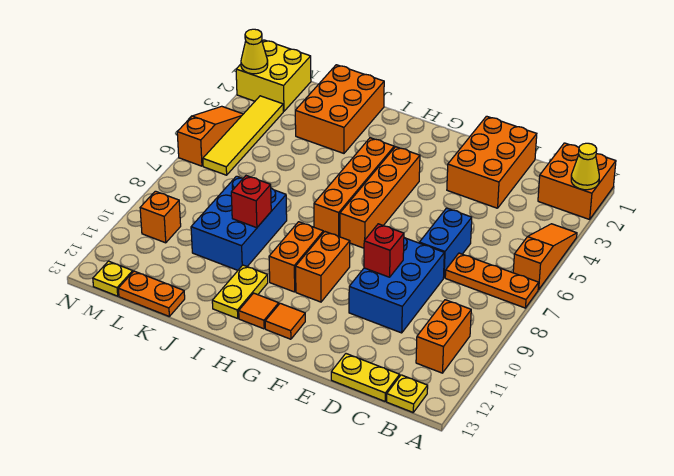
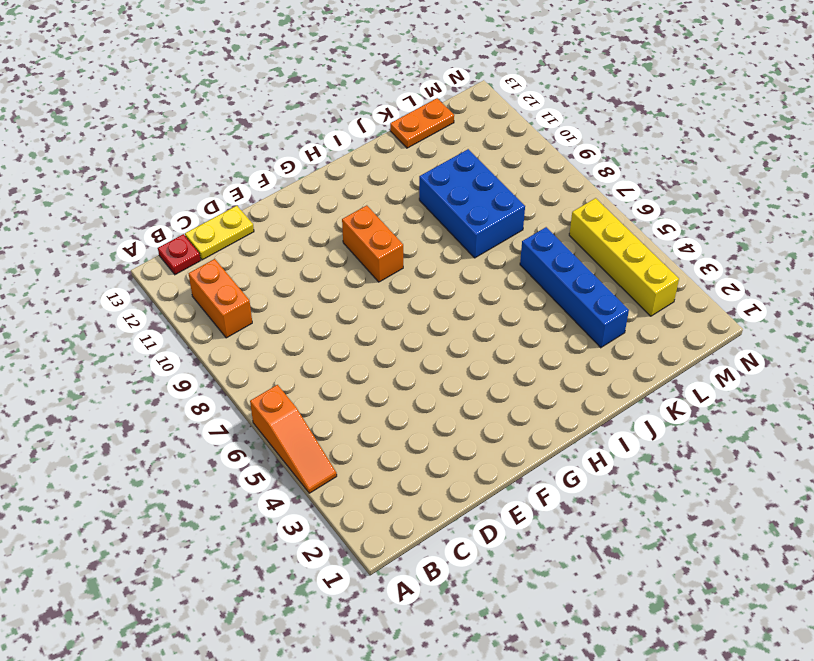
red 1x1 plate [158,234,201,275] -> yellow 1x1 plate [387,375,428,412]
blue 1x4 brick [520,227,629,348] -> orange 2x3 brick [295,65,384,153]
yellow 1x4 brick [569,198,679,316] -> yellow 1x4 tile [203,96,283,175]
none -> orange 2x2 brick [538,143,616,219]
none -> orange 1x3 plate [445,253,539,308]
none -> orange 2x3 brick [447,116,537,208]

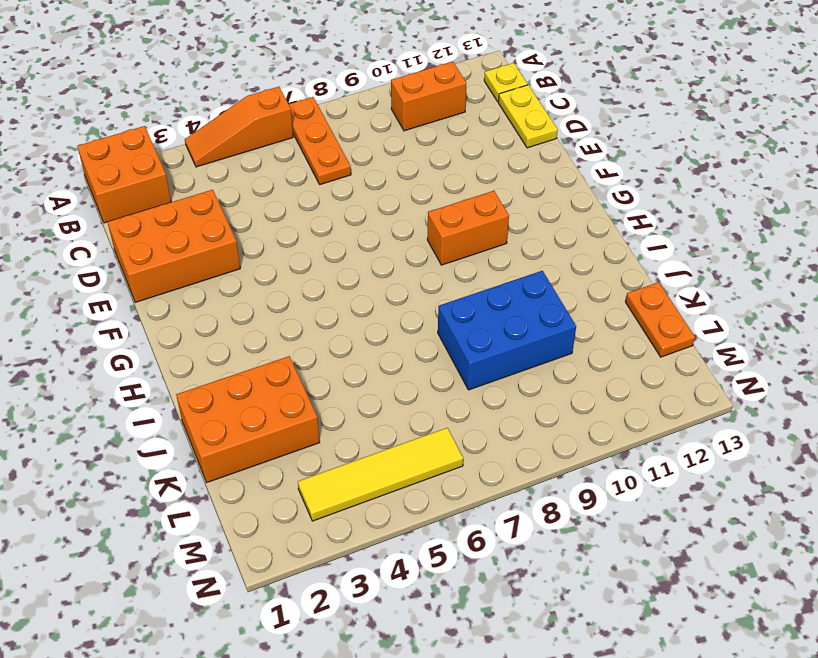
none -> blue 1x2 brick [419,208,472,278]
none -> blue 2x3 brick [349,238,444,333]
none -> orange 1x4 brick [340,147,420,248]

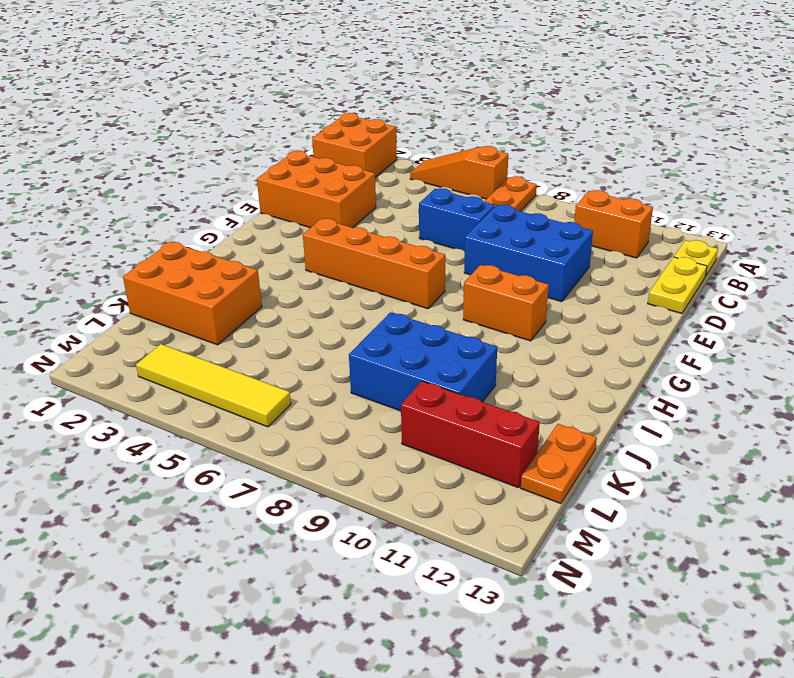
red 1x3 brick [401,381,540,488] -> none
none -> orange 1x1 tile [265,303,305,339]
none -> orange 1x4 brick [314,138,394,237]
none -> orange 1x2 brick [269,222,323,292]

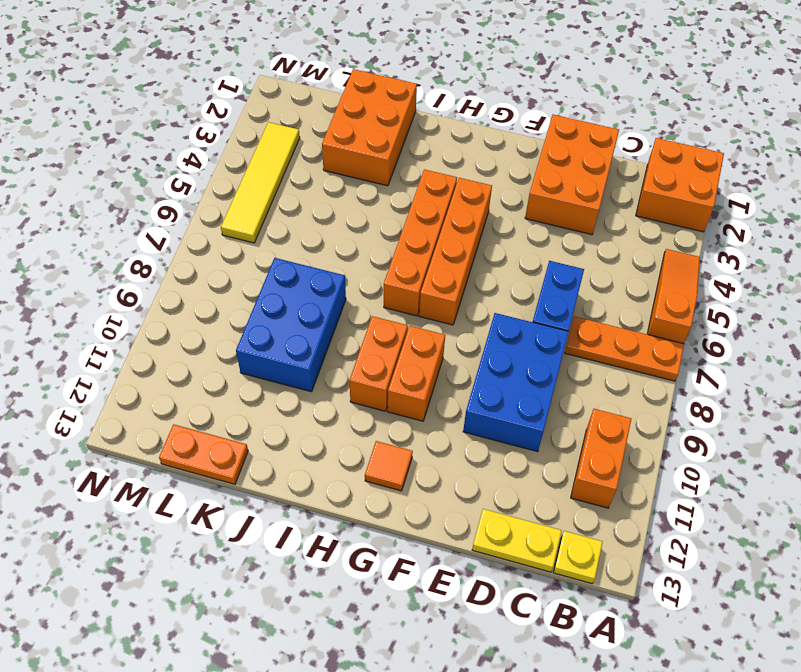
none -> orange 1x1 tile [239,293,279,329]
none -> yellow 1x2 plate [212,265,268,318]
none -> yellow 2x2 brick [236,40,311,111]

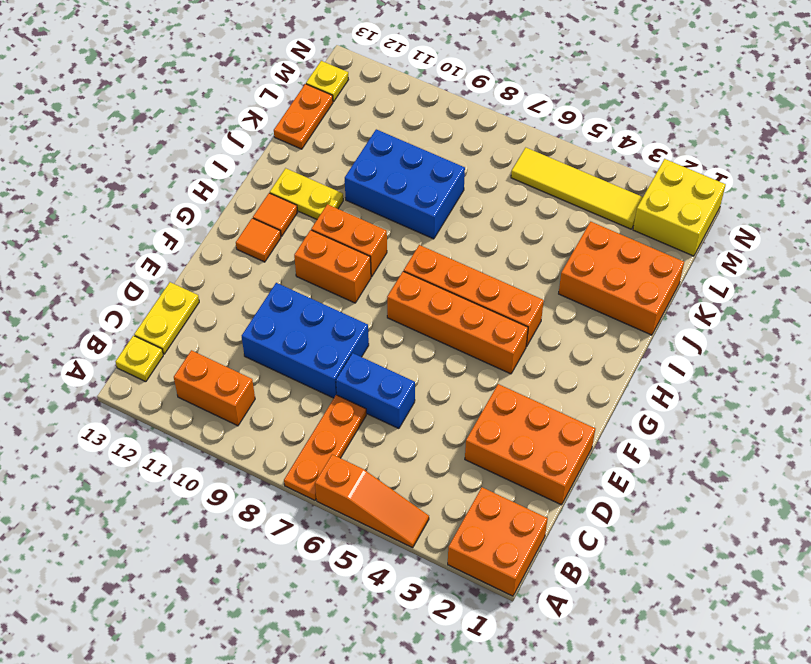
none -> orange 1x1 brick [140,191,181,243]
none -> orange 1x3 slope [177,106,243,166]
none -> yellow 1x1 cone [571,143,599,190]

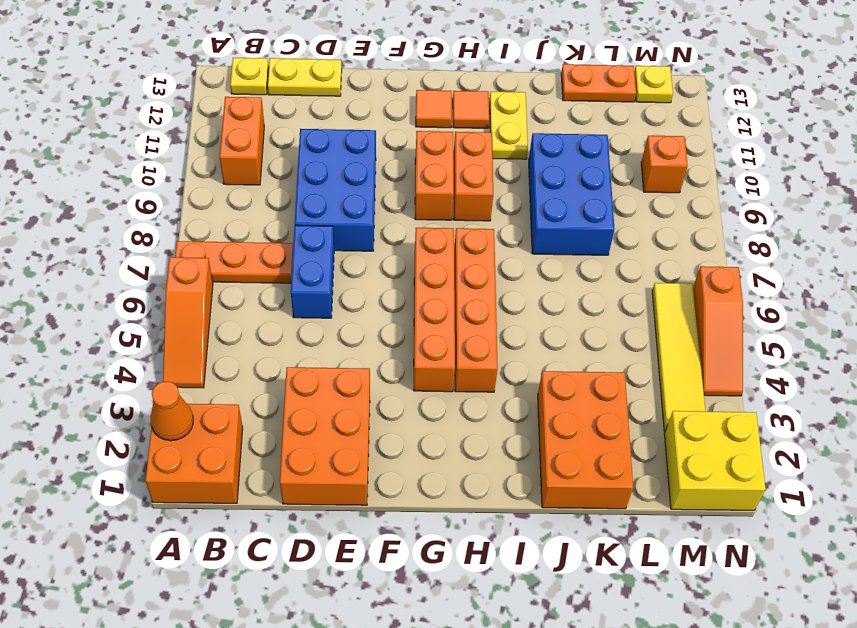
orange 1x1 cone [151,381,193,441] -> yellow 1x1 cone [571,143,599,190]
none -> red 1x1 brick [364,224,404,277]
none -> red 1x1 brick [231,176,271,228]
none -> yellow 1x1 cone [241,29,268,74]

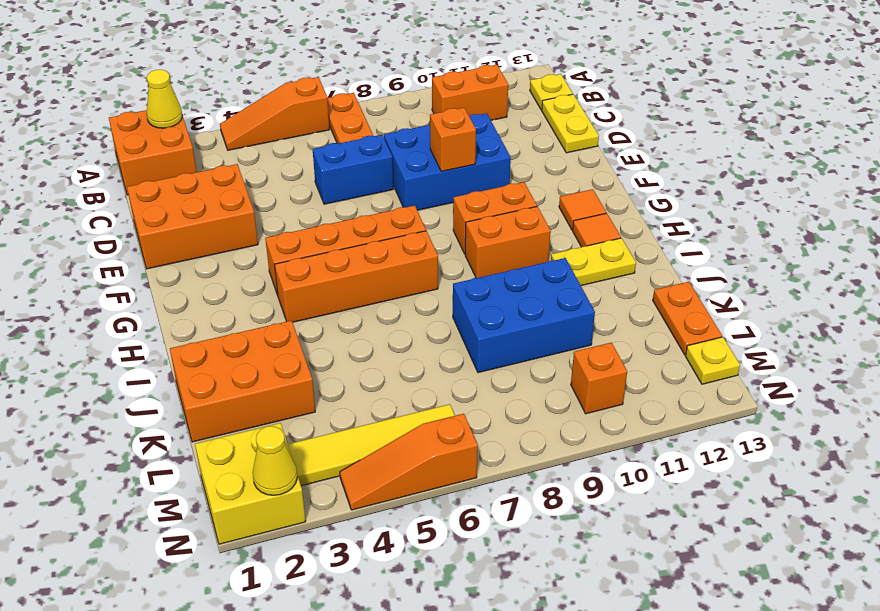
orange 1x1 brick [430,108,476,171] -> red 1x1 brick [364,224,404,277]
none -> red 1x1 brick [231,176,271,228]

